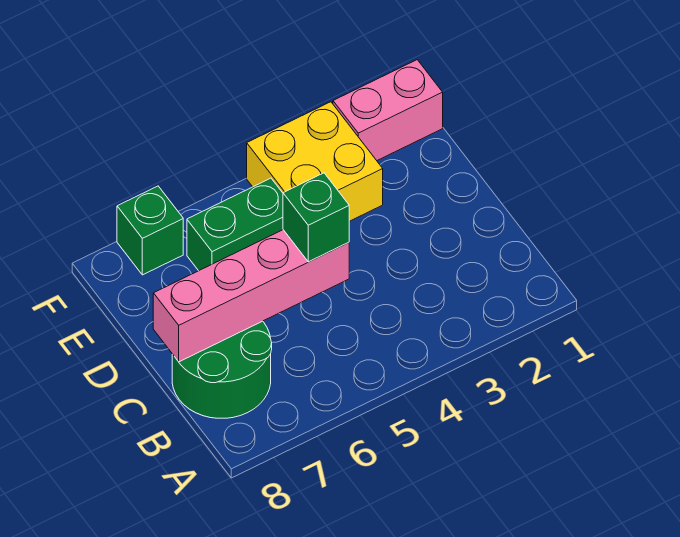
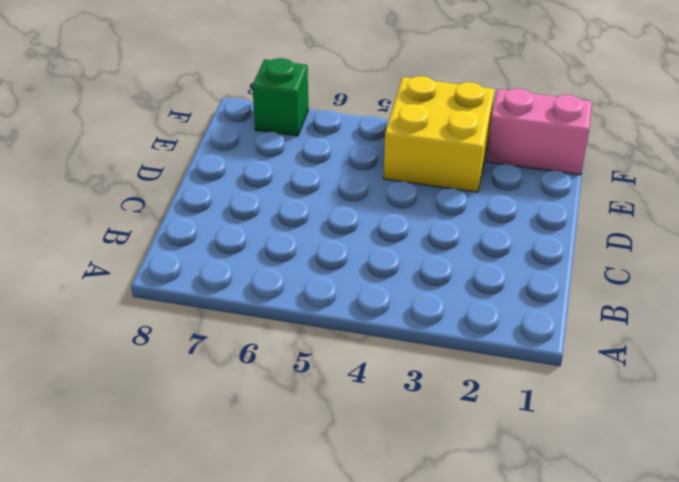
none -> green 2x2 round brick [172,321,272,418]
none -> green 1x2 brick [187,178,283,271]

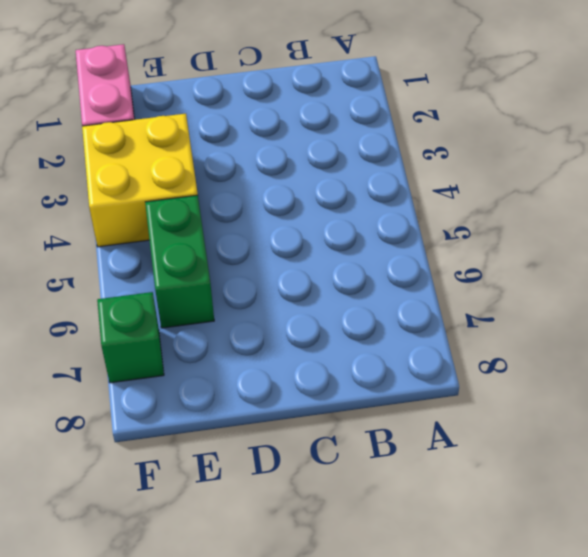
none -> green 2x2 round brick [172,321,272,418]
none -> pink 1x4 brick [153,230,349,362]

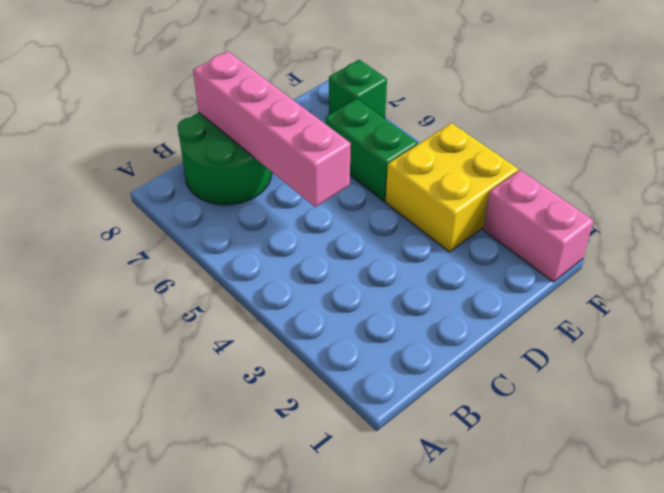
none -> green 1x1 brick [283,173,349,262]

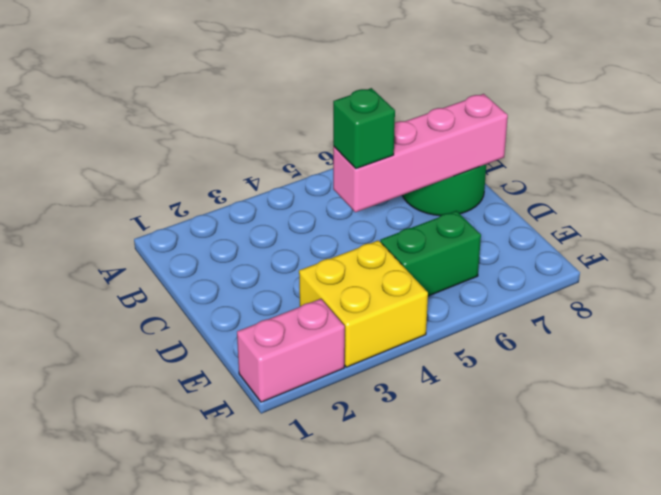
none -> green 1x1 brick [117,186,183,275]

